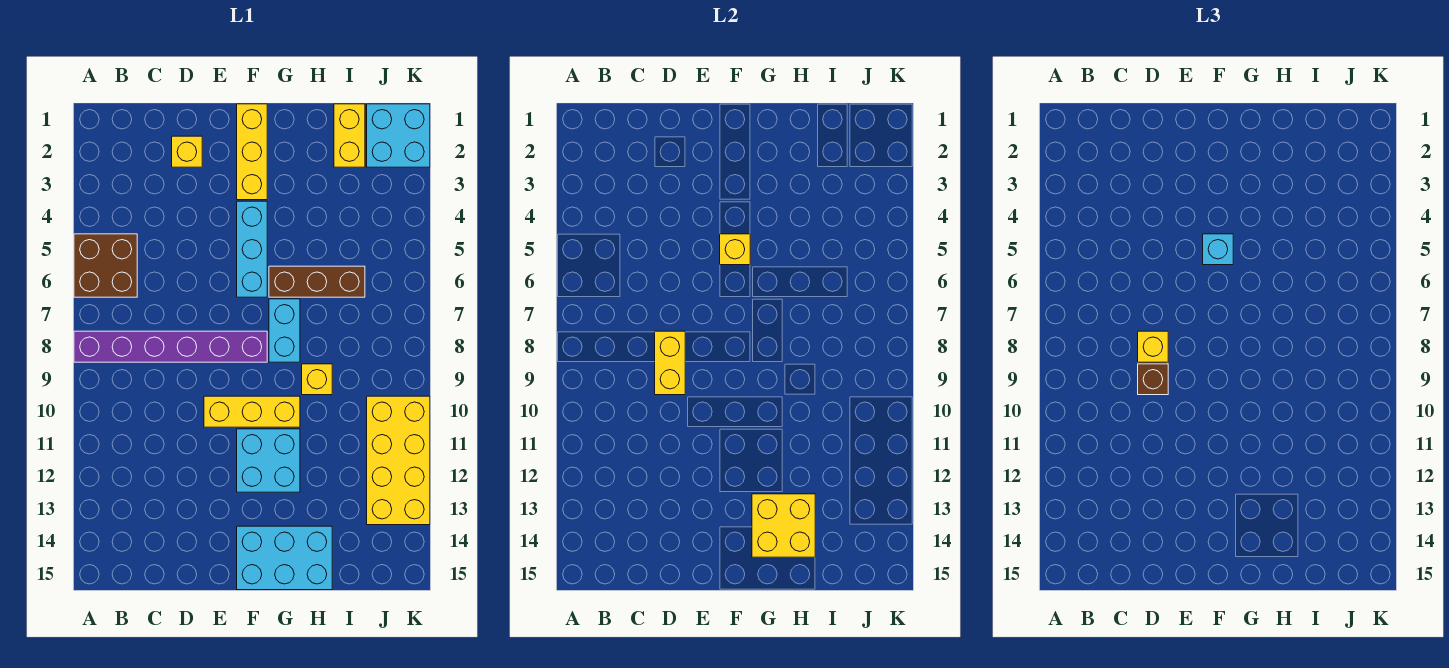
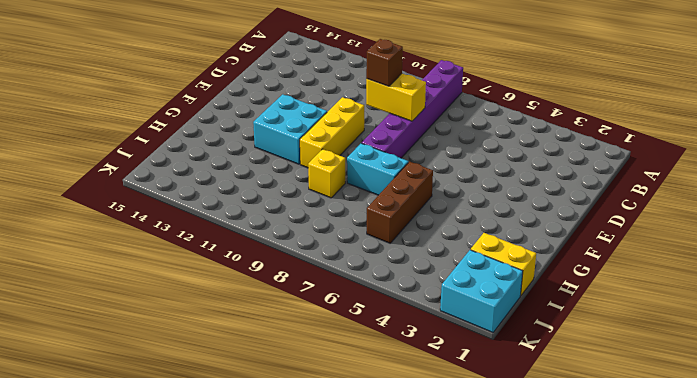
none -> brown 2x2 brick [74,234,137,297]
none -> yellow 1x1 brick [172,136,202,167]
none -> yellow 1x3 brick [237,104,267,200]

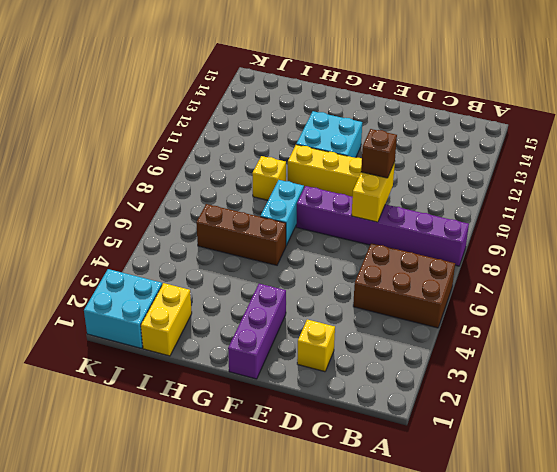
brown 2x3 brick [353,243,455,328] -> brown 2x2 brick [74,234,137,297]
purple 1x3 brick [228,284,286,379] -> yellow 1x3 brick [237,104,267,200]
none -> cyan 1x3 brick [237,201,267,297]
none -> cyan 2x3 brick [237,526,332,590]
none -> yellow 2x4 brick [367,396,430,525]

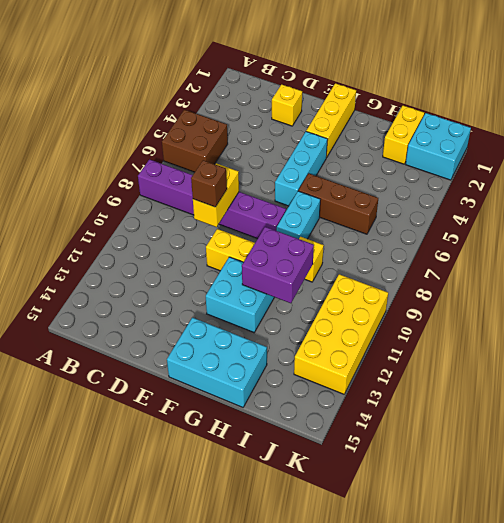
purple 2x2 brick [242,227,314,303] -> none
none -> yellow 1x1 brick [720,234,750,265]
none -> yellow 2x2 brick [752,494,815,557]
none -> yellow 1x1 brick [1138,331,1168,362]

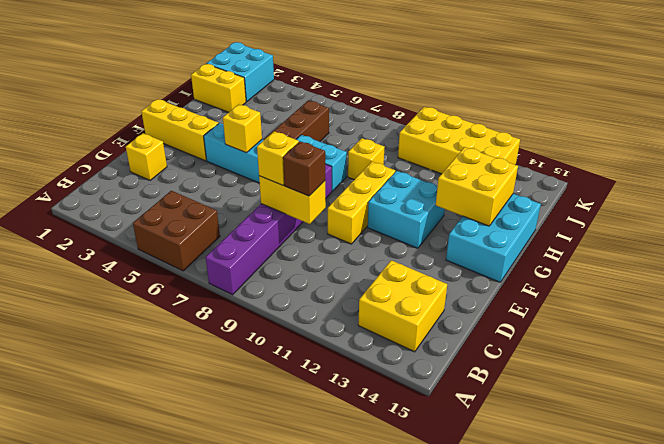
yellow 2x2 brick [358,260,447,352] -> none
none -> cyan 1x1 brick [1203,234,1233,265]

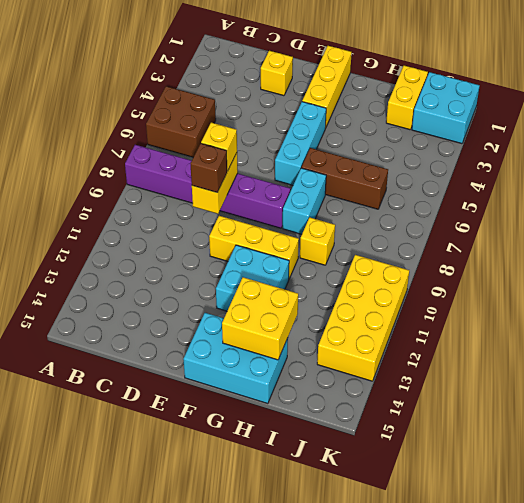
none -> yellow 1x1 brick [720,234,750,265]
none -> cyan 1x1 brick [1203,234,1233,265]

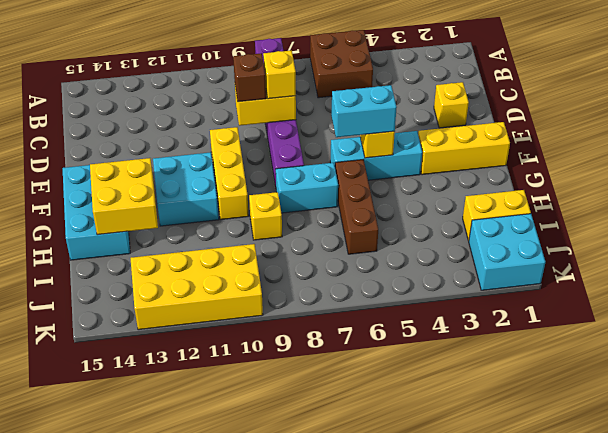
cyan 1x2 brick [331,85,397,137] -> cyan 1x1 brick [1203,234,1233,265]

